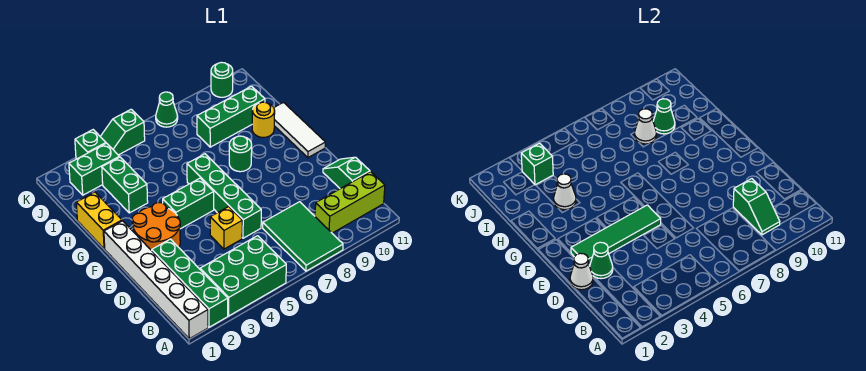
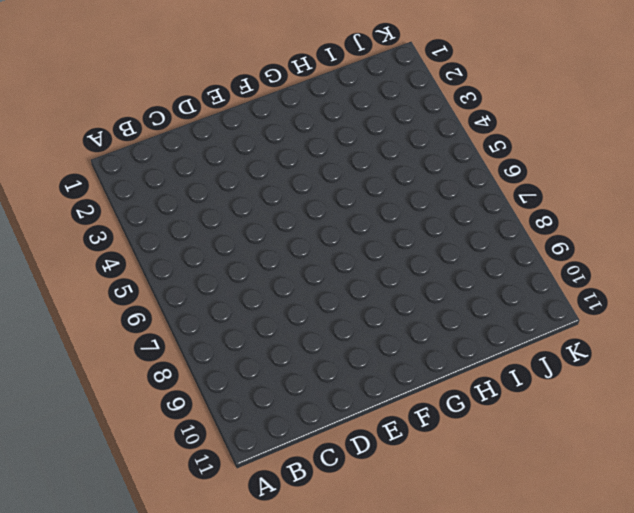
none -> white 1x6 brick [104,221,208,339]
none -> green 1x4 brick [152,239,228,327]
none -> green 2x3 brick [200,236,286,316]

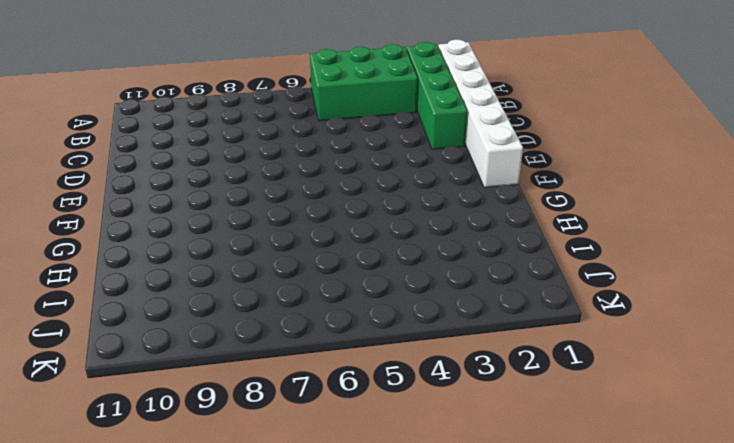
none -> green 2x3 tile [263,202,343,271]
none -> lime 1x3 brick [315,172,385,233]
none -> green 1x2 slope [323,157,370,189]

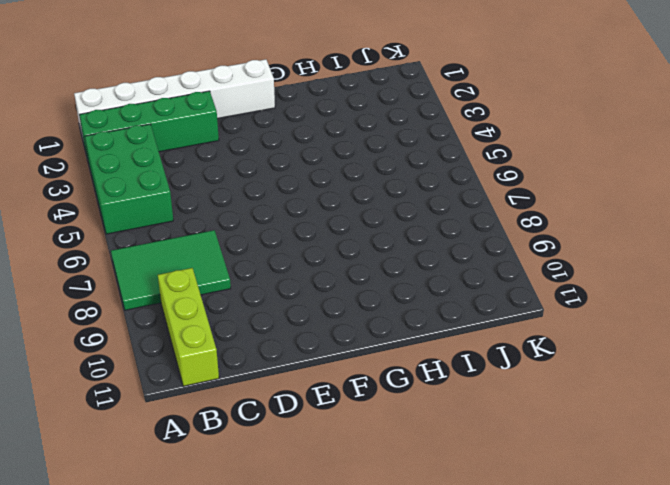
none -> green 1x2 slope [323,157,370,189]
none -> yellow 1x1 brick [210,207,242,249]
none -> green 1x4 brick [187,154,261,238]

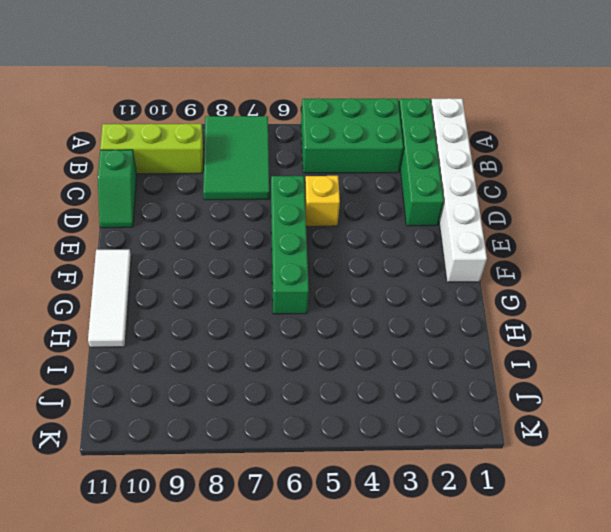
none -> orange 2x2 round brick [132,202,180,251]
none -> green 1x2 brick [163,178,214,229]
none -> yellow 1x2 brick [76,192,122,249]

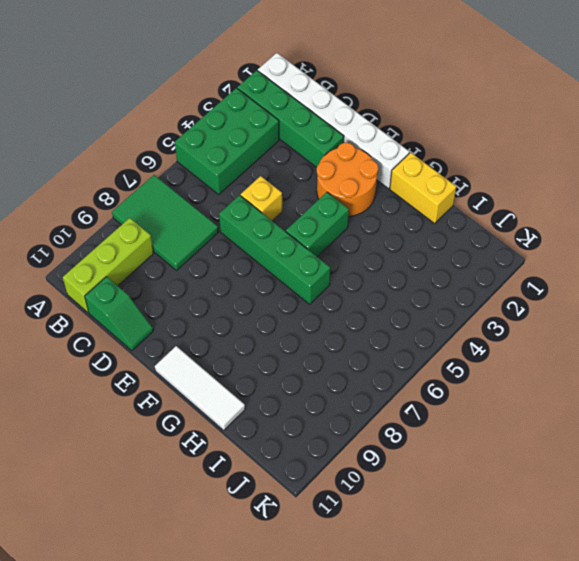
none -> green 1x1 round brick [229,136,252,172]
none -> green 1x2 brick [102,157,148,213]
none -> yellow 1x1 round brick [252,102,275,137]

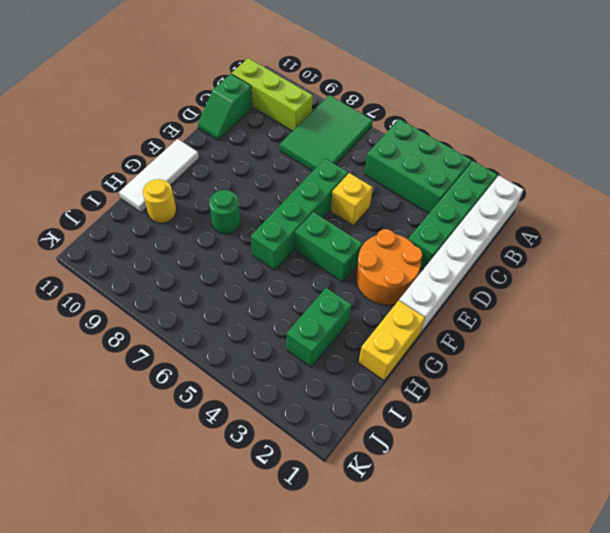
none -> green 1x3 brick [197,86,265,147]
none -> green 1x2 brick [69,143,120,195]
none -> green 1x1 brick [75,130,106,159]

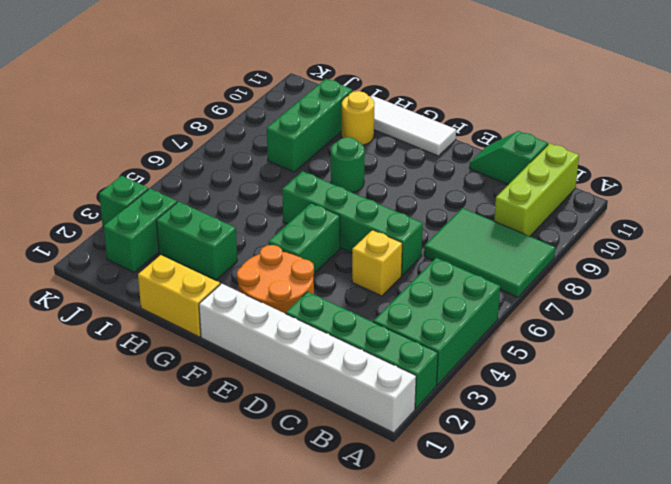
none -> green 1x2 slope [100,109,145,155]
none -> green 1x1 cone [156,92,178,127]
none -> green 1x1 round brick [211,62,233,97]

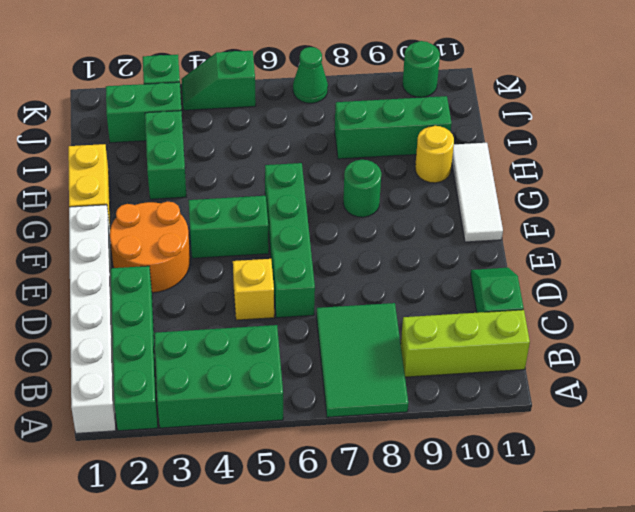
none -> green 1x2 slope [733,179,780,235]
none -> white 1x1 cone [570,253,593,290]
none -> green 1x1 cone [590,242,613,279]

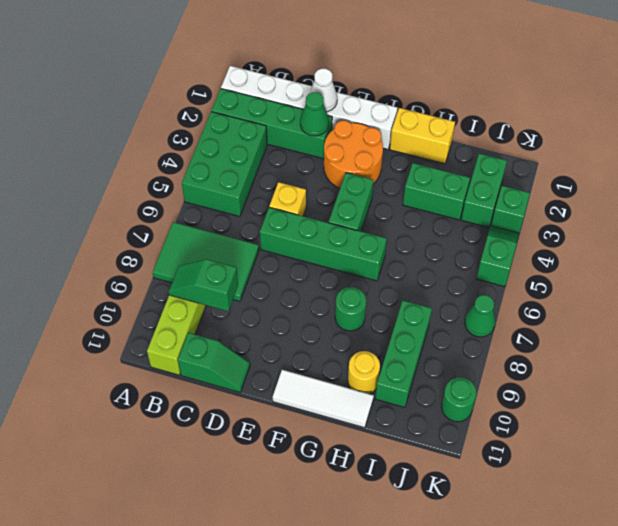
none -> green 1x4 tile [571,205,661,265]
none -> white 1x1 cone [554,174,576,210]
none -> white 1x1 cone [634,109,656,144]

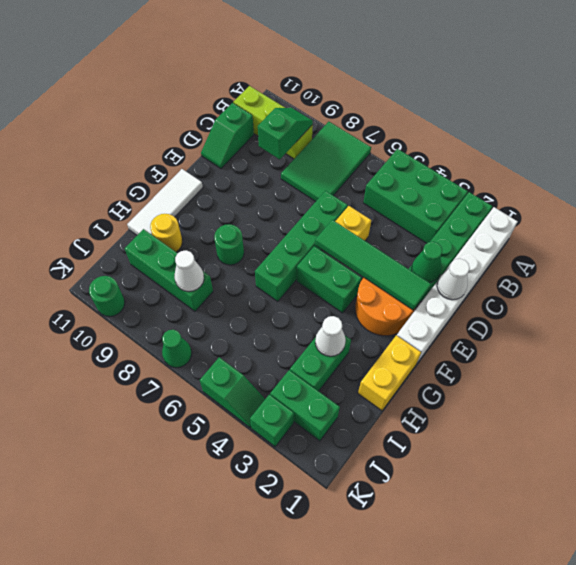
none -> green 1x1 cone [653,99,675,134]
none -> green 1x1 brick [521,143,553,185]

